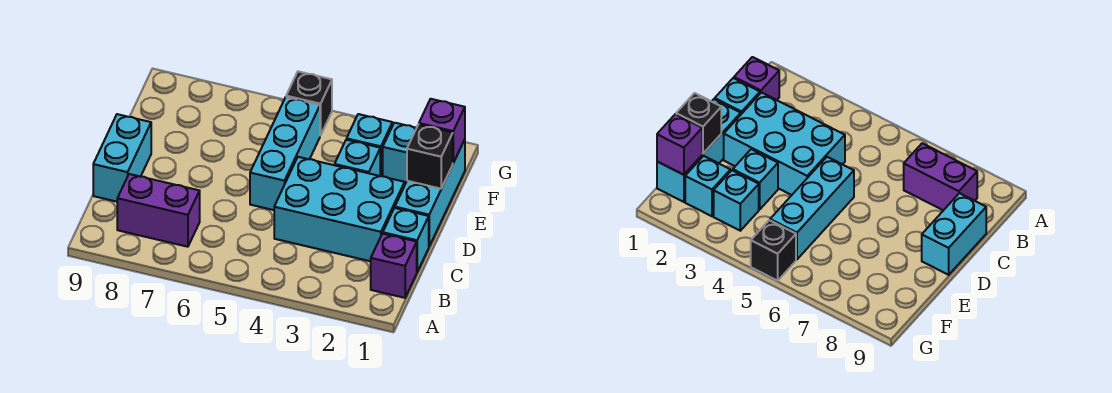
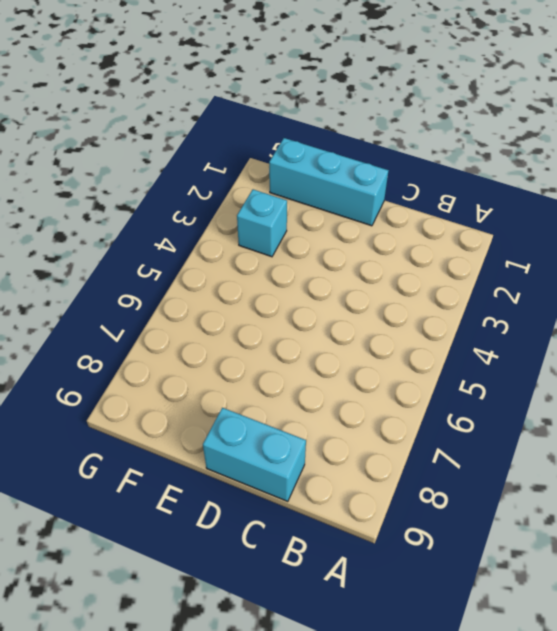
none -> purple 1x1 brick [371,234,417,298]
none -> purple 1x2 brick [117,174,200,247]
none -> cyan 1x1 brick [383,208,429,272]

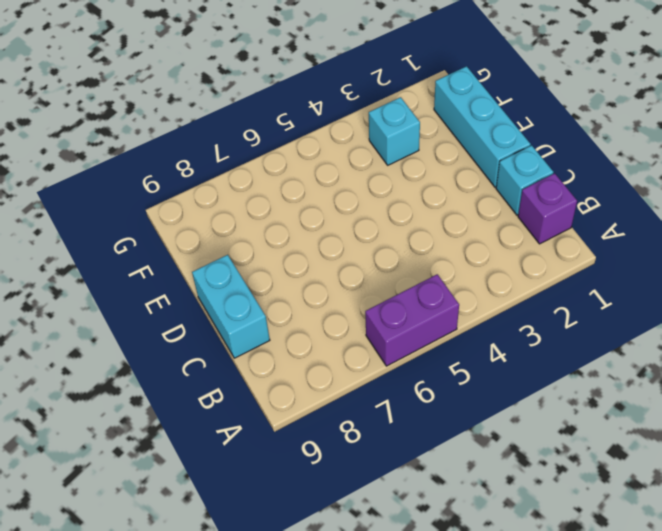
purple 1x2 brick [365,274,459,366] -> purple 1x2 brick moved to [117,174,200,247]
none -> cyan 2x3 brick [274,157,405,261]
none -> cyan 1x3 brick [250,97,320,210]
none -> cyan 1x1 brick [335,140,380,176]

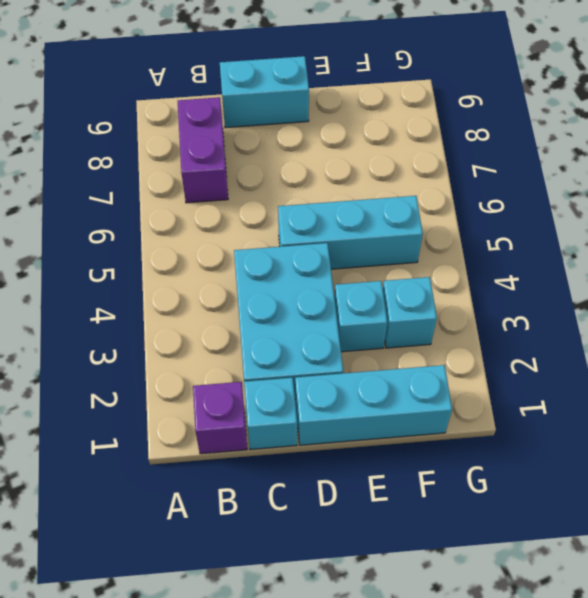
none -> cyan 1x1 brick [383,123,416,184]
none -> black 1x1 brick [286,71,332,136]
none -> black 1x1 brick [407,124,453,189]

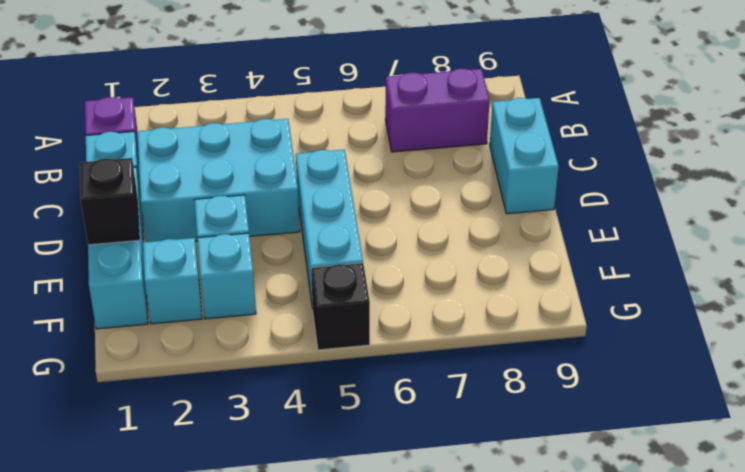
none -> purple 1x1 brick [419,99,465,163]

